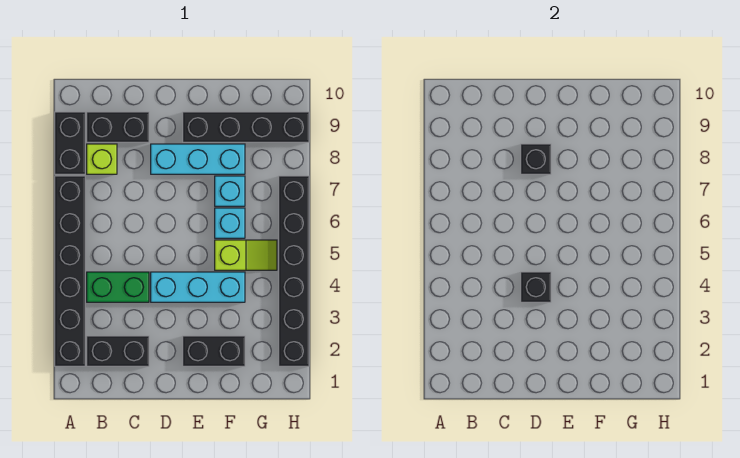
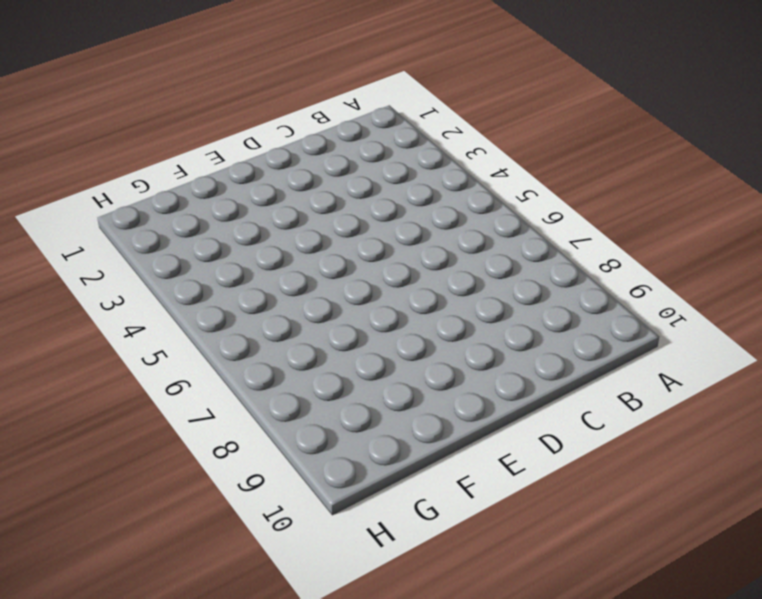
none -> black 1x6 brick [55,176,85,366]
none -> black 1x2 brick [55,112,85,174]
none -> black 1x2 brick [87,336,149,366]

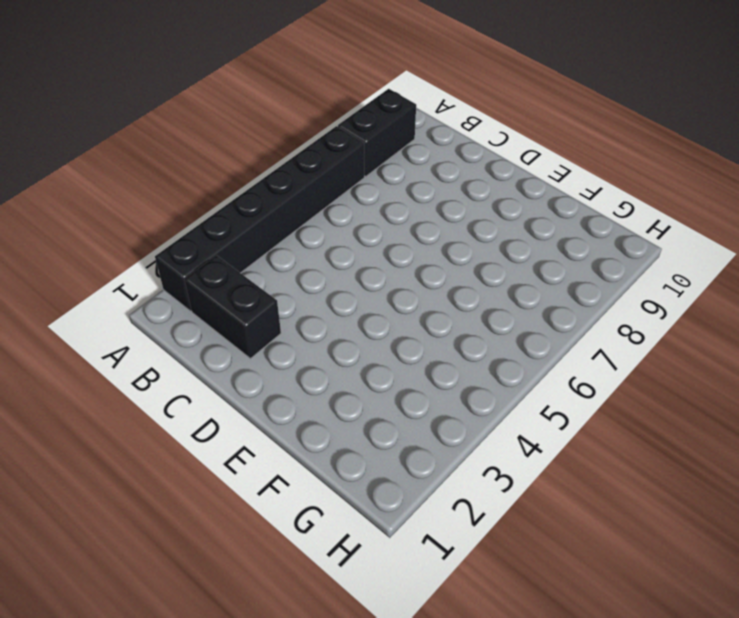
none -> green 1x2 brick [87,272,149,302]
none -> lime 1x1 brick [87,144,117,174]
none -> black 1x2 brick [87,112,149,142]

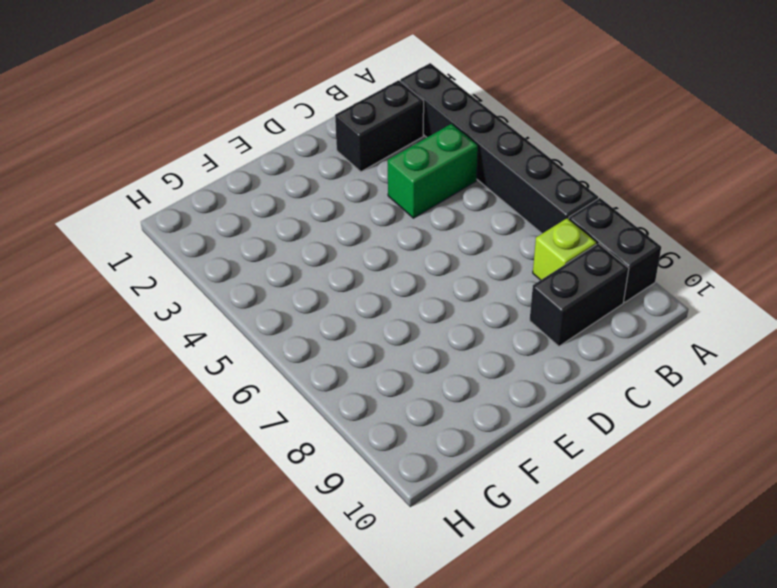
none -> cyan 1x3 brick [151,272,245,302]
none -> cyan 1x3 brick [151,144,245,174]
none -> black 1x2 brick [183,336,245,366]

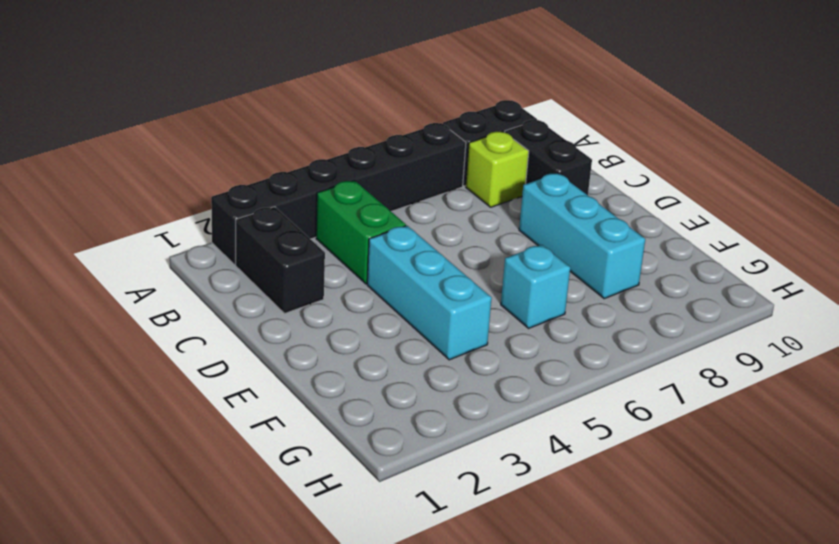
none -> black 1x2 brick [183,336,245,366]
none -> black 1x4 brick [183,112,309,142]
none -> lime 1x2 slope [215,240,277,270]

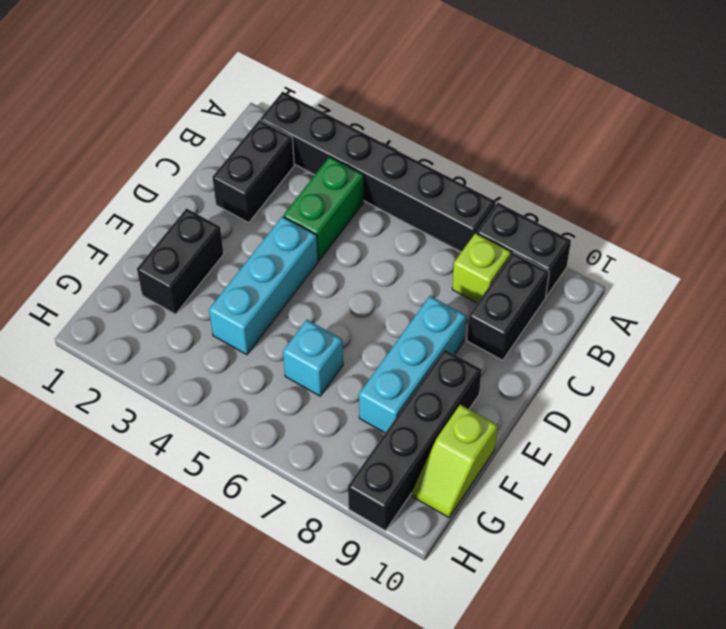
lime 1x2 slope [412,405,498,518] -> lime 1x2 slope moved to [215,240,277,270]
none -> cyan 1x1 brick [215,176,245,206]
none -> black 1x6 brick [279,176,309,366]
none -> black 1x1 brick [521,272,551,302]

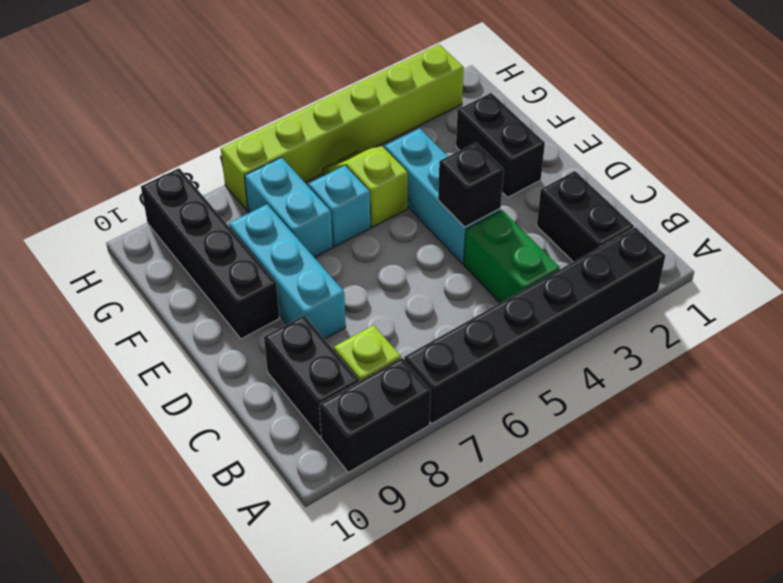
cyan 1x2 brick [245,157,333,257] -> cyan 1x1 brick [215,176,245,206]
lime 1x6 brick [221,44,464,211] -> black 1x6 brick [279,176,309,366]
none -> black 1x1 brick [521,144,551,174]

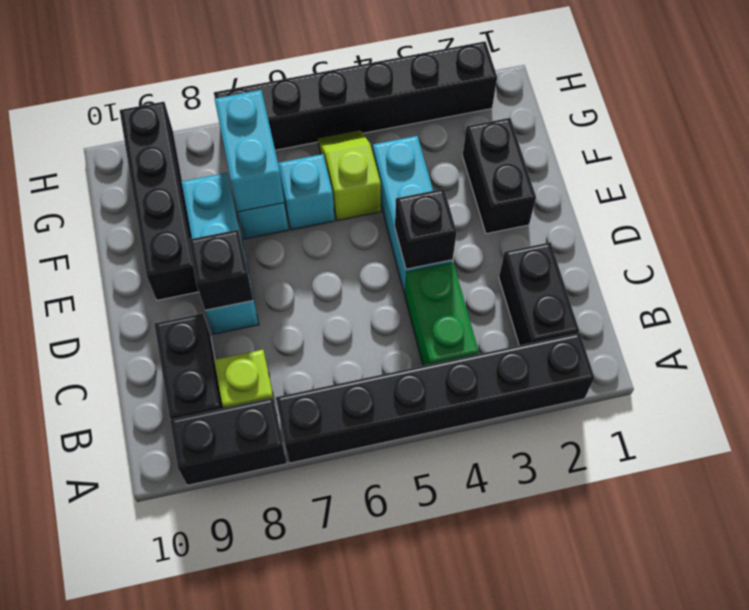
cyan 1x2 brick [215,90,284,212] -> none

